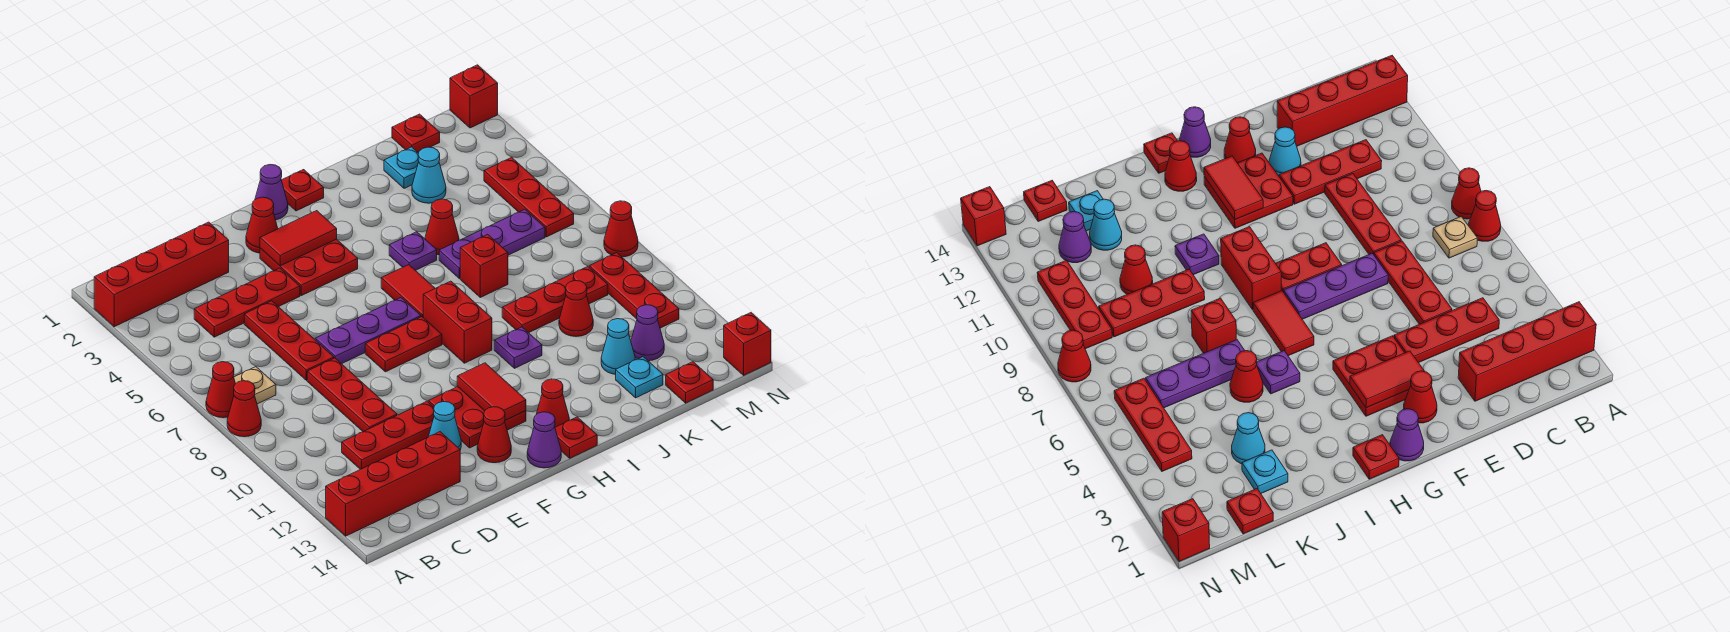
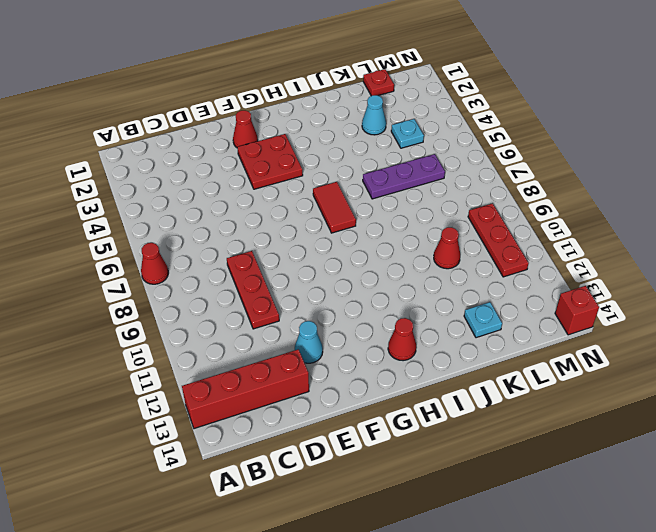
cyan 1x1 plate [391,119,424,148] -> cyan 1x1 plate moved to [384,147,419,188]
none -> red 1x4 brick [94,222,229,327]
none -> red 1x1 cone [227,381,261,437]
none -> tan 1x1 plate [234,367,276,404]
none -> red 1x3 plate [194,268,300,337]

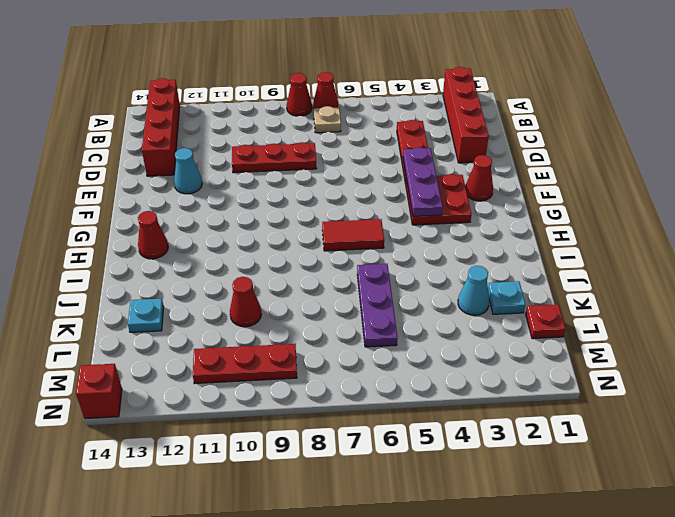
purple 1x3 plate [403,147,443,216] -> purple 1x3 plate moved to [315,298,421,364]
none -> red 1x3 plate [342,401,434,469]
none -> red 1x3 plate [244,301,334,380]
none -> red 1x2 plate [365,317,442,372]
none -> red 2x2 plate [429,387,526,448]

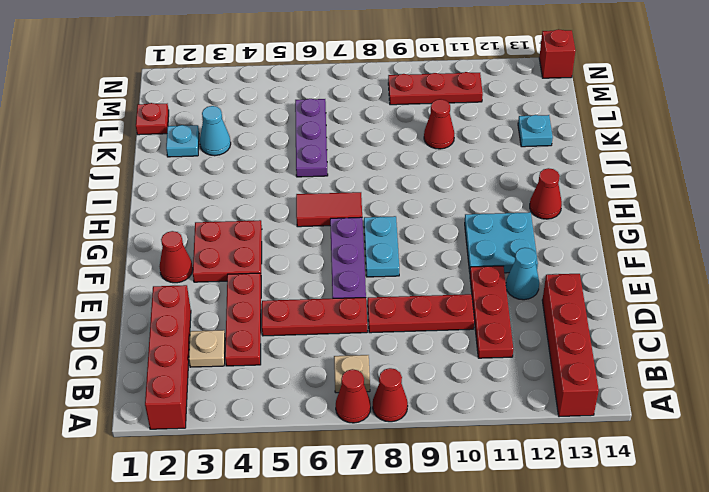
tan 1x1 plate [189,330,225,367] -> none
cyan 1x2 plate [364,216,399,277] -> red 1x2 plate [365,317,442,372]
cyan 2x2 plate [465,212,538,273] -> red 2x2 plate [429,387,526,448]
none -> red 1x1 cone [477,407,511,463]
none -> purple 1x1 cone [255,165,288,220]
none -> purple 1x1 cone [527,412,561,468]
none -> red 1x1 plate [282,170,324,211]

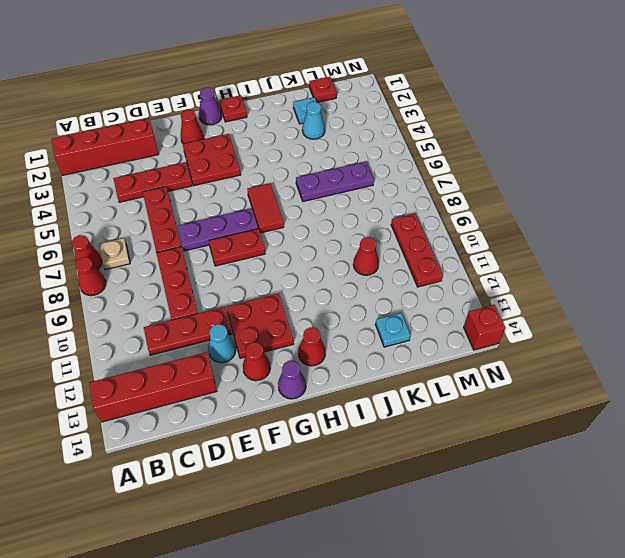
none -> red 1x2 brick [423,281,492,363]
none -> red 1x1 plate [555,417,597,458]
none -> purple 1x1 plate [389,232,437,270]
none -> purple 1x1 plate [494,327,542,368]

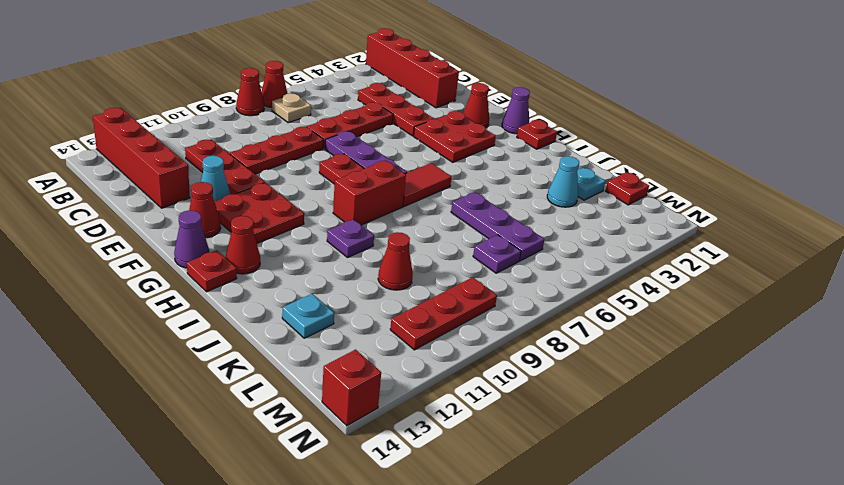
purple 1x1 plate [473,235,521,273] -> purple 1x1 plate moved to [389,232,437,270]
none -> red 1x1 cone [425,199,459,255]
none -> red 1x1 brick [460,234,508,297]
none -> red 1x3 plate [502,267,608,333]
none -> cyan 1x1 cone [601,319,635,374]

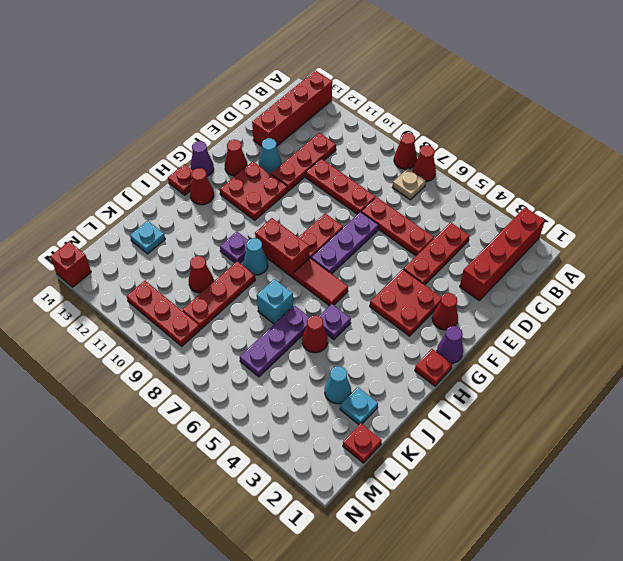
cyan 1x1 cone [244,238,268,275] -> cyan 1x1 cone moved to [601,319,635,374]
cyan 1x1 brick [257,279,293,324] -> red 1x1 brick [460,234,508,297]
none -> purple 1x1 cone [631,305,664,361]
none -> red 1x1 plate [666,362,713,403]
none -> red 1x3 plate [484,157,574,237]
none -> red 1x1 brick [450,65,498,128]

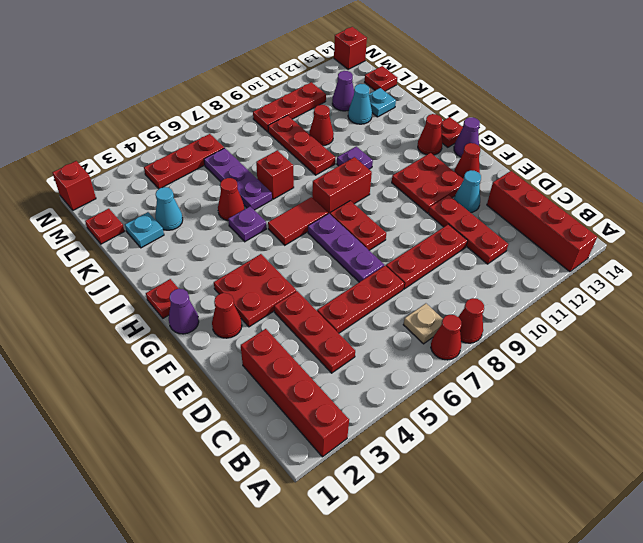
none -> red 1x1 cone [604,201,638,257]
none -> red 1x2 tile [260,211,337,266]
none -> red 1x2 tile [457,363,526,420]

